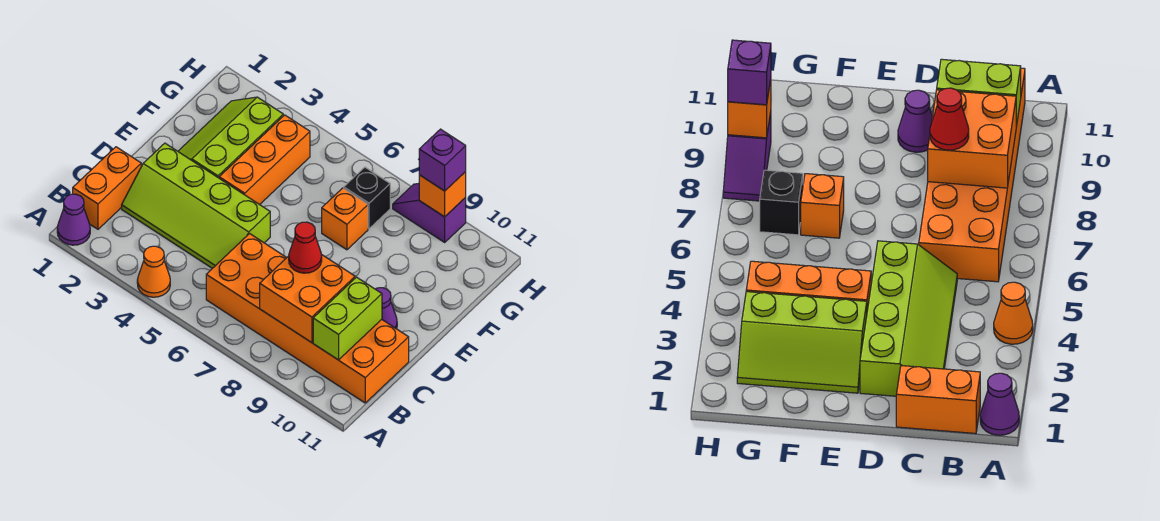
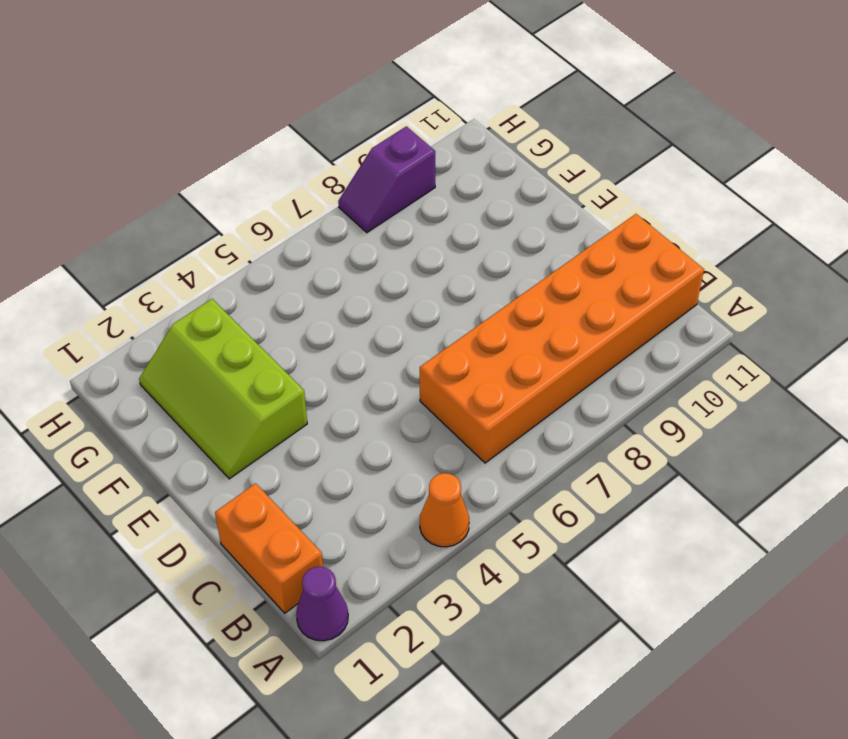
none -> lime 2x4 slope [122,143,270,268]
none -> purple 1x1 cone [376,288,397,329]
none -> orange 1x3 brick [219,115,310,205]

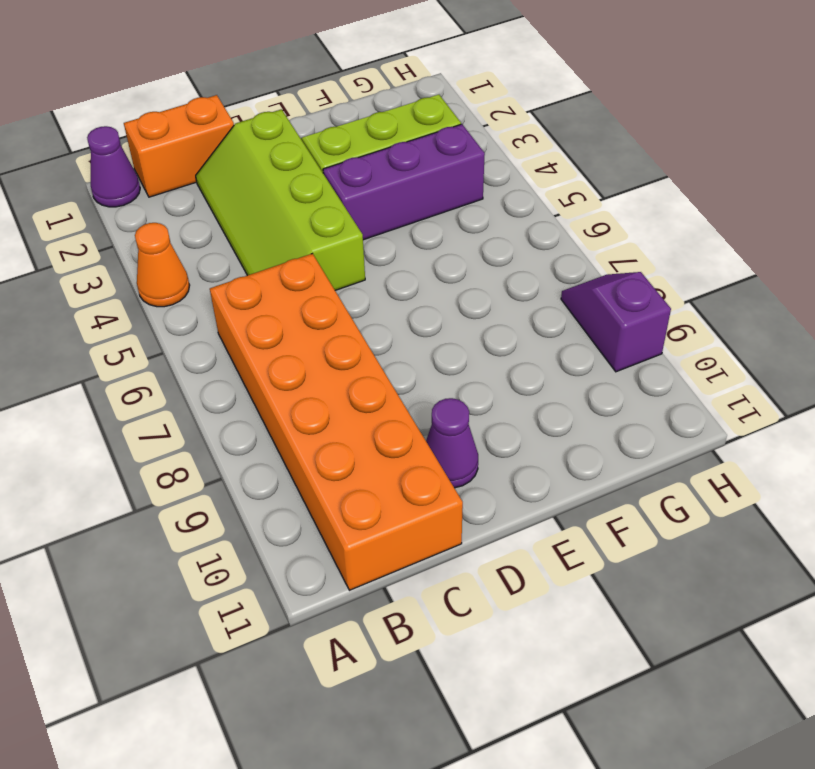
purple 1x3 brick [323,124,485,240] -> orange 1x3 brick [219,115,310,205]
none -> orange 1x1 brick [322,188,368,250]
none -> black 1x1 brick [344,167,390,229]
none -> orange 2x2 brick [260,254,355,343]

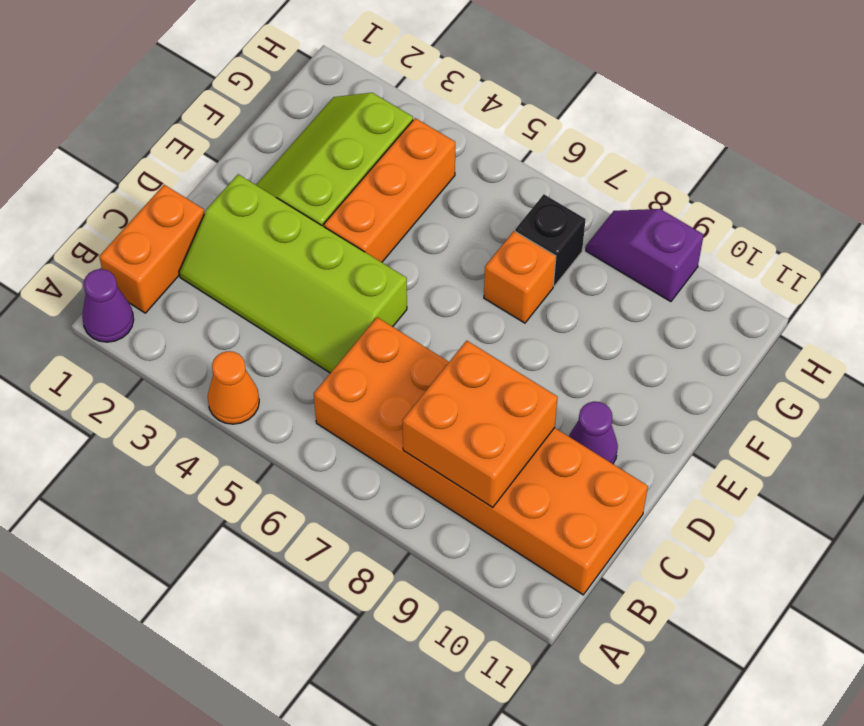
none -> lime 1x2 brick [313,277,382,360]
none -> orange 1x1 brick [419,172,466,217]
none -> red 1x1 cone [289,222,322,273]

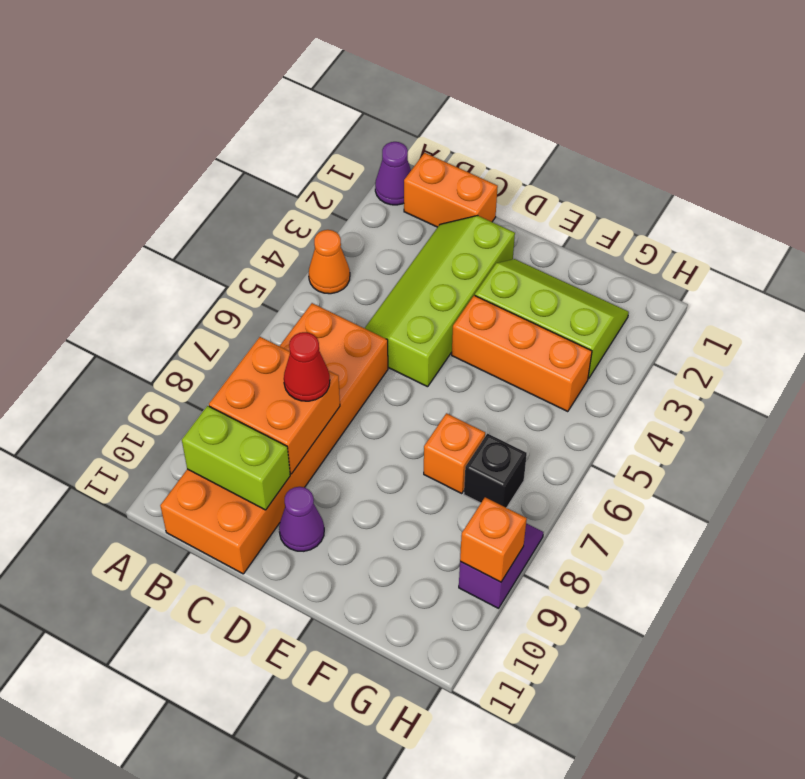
none -> purple 1x1 brick [419,129,466,191]

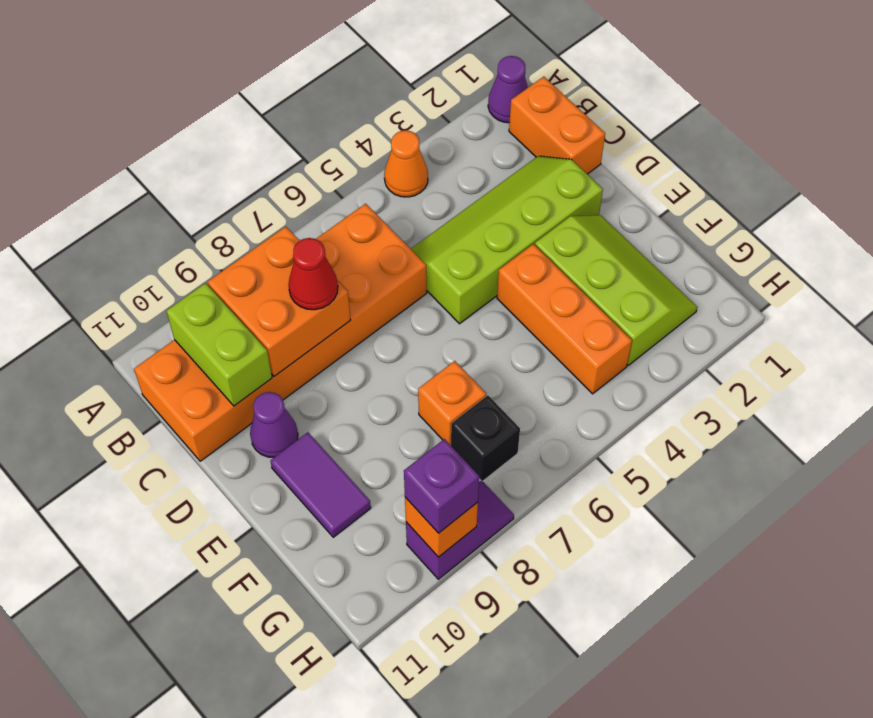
purple 1x2 tile [270,432,371,537] -> none

